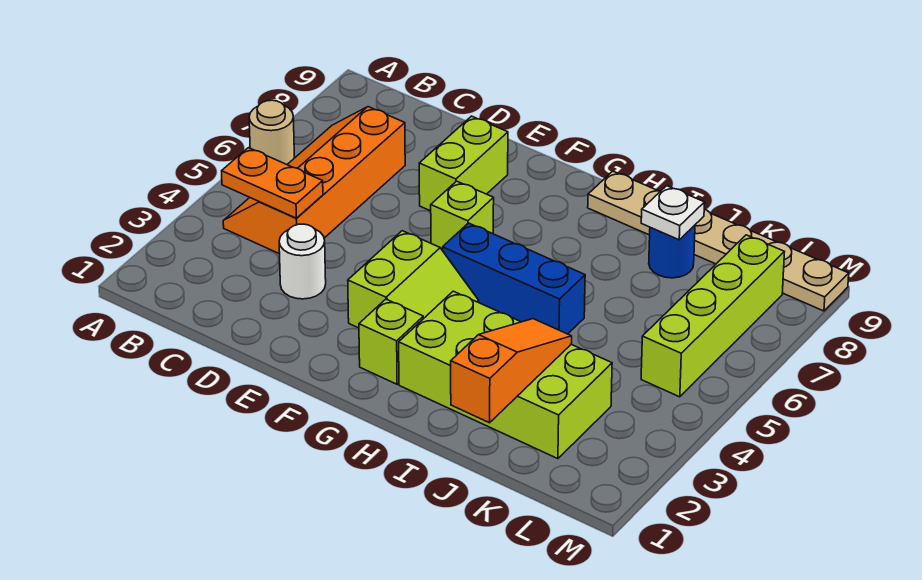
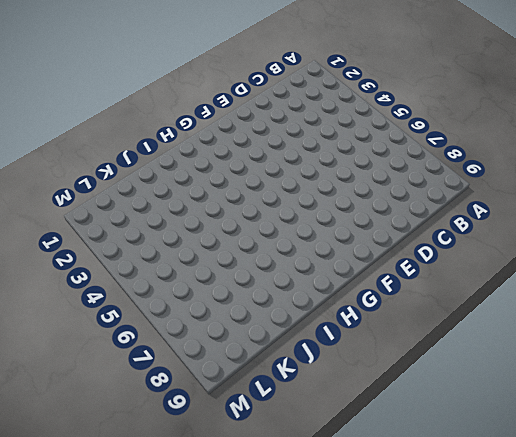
none -> tan 1x1 round brick [249,100,294,164]
none -> orange 2x4 slope [223,107,405,254]
none -> white 1x1 round brick [279,224,326,299]

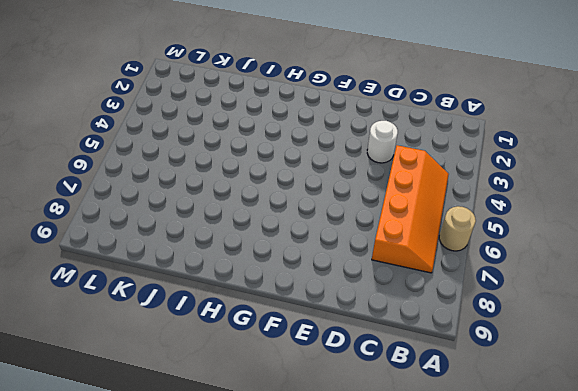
none -> lime 1x2 brick [419,116,508,211]
none -> lime 2x2 slope [348,231,479,328]
none -> lime 1x1 brick [431,181,494,251]

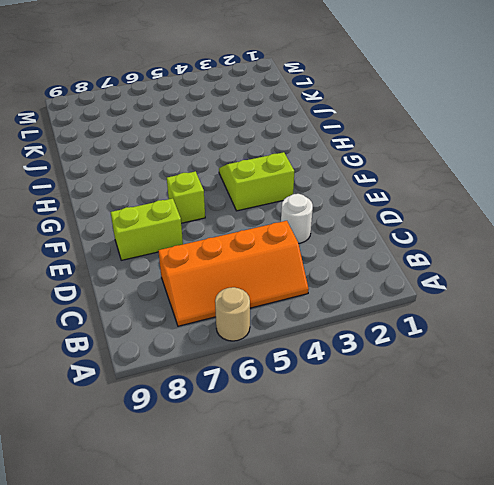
none -> lime 1x1 brick [359,299,423,384]
none -> blue 1x3 brick [443,223,585,334]
none -> lime 2x4 brick [399,291,612,459]

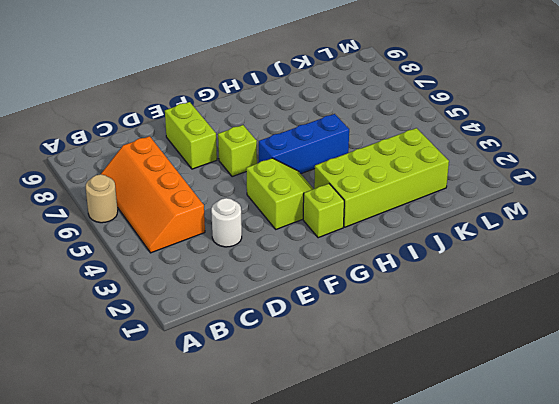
none -> tan 1x6 plate [588,171,849,311]
none -> blue 1x1 round brick [649,225,695,278]
none -> lime 1x4 brick [641,235,784,397]

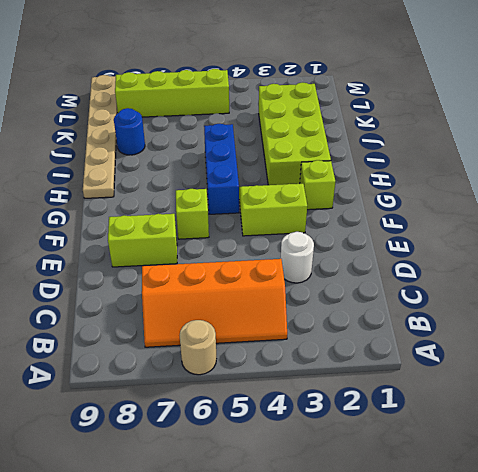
none -> orange 1x2 plate [222,148,323,218]
none -> orange 1x3 slope [451,319,572,423]
none -> white 1x1 plate [641,186,705,240]

